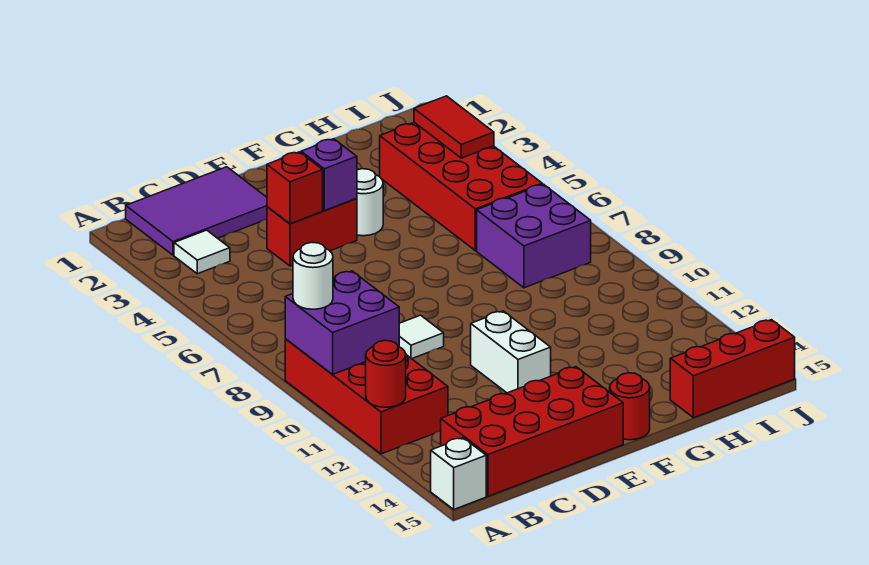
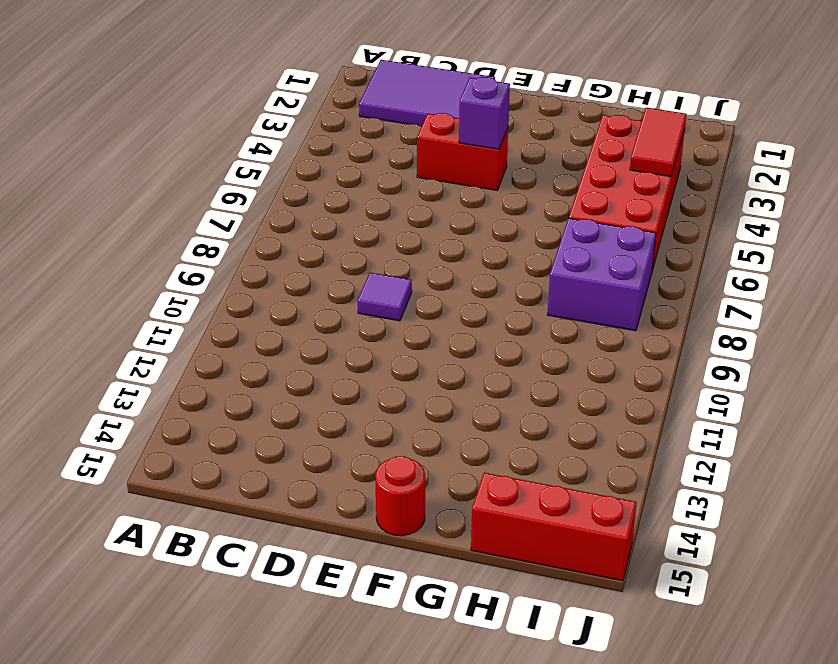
purple 1x1 tile [358,273,412,321] -> white 1x1 tile [399,315,444,359]
none -> red 2x4 brick [285,339,448,454]
none -> white 1x1 brick [431,438,486,509]
none -> white 1x1 tile [174,230,230,274]

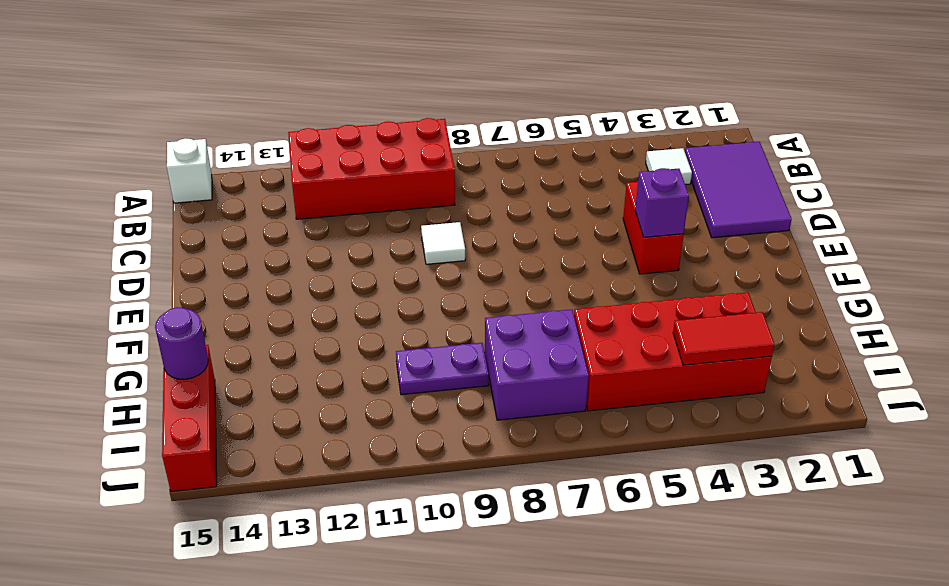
purple 1x2 plate [396,343,489,395] -> none
purple 1x1 round brick [155,307,208,379] -> none
none -> red 2x4 brick [441,367,623,496]
none -> white 1x2 brick [471,311,551,393]
none -> white 1x1 round brick [357,169,383,236]

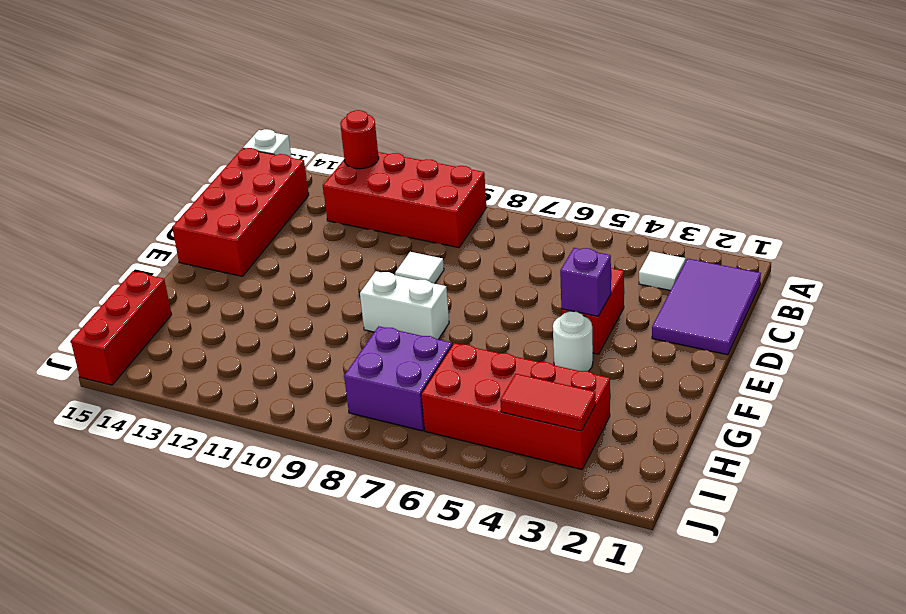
white 1x2 brick [360,271,449,339] -> white 1x2 brick moved to [471,311,551,393]
none -> red 1x1 round brick [610,373,650,440]
none -> purple 2x2 brick [285,271,399,374]
none -> red 1x1 brick [267,152,323,224]

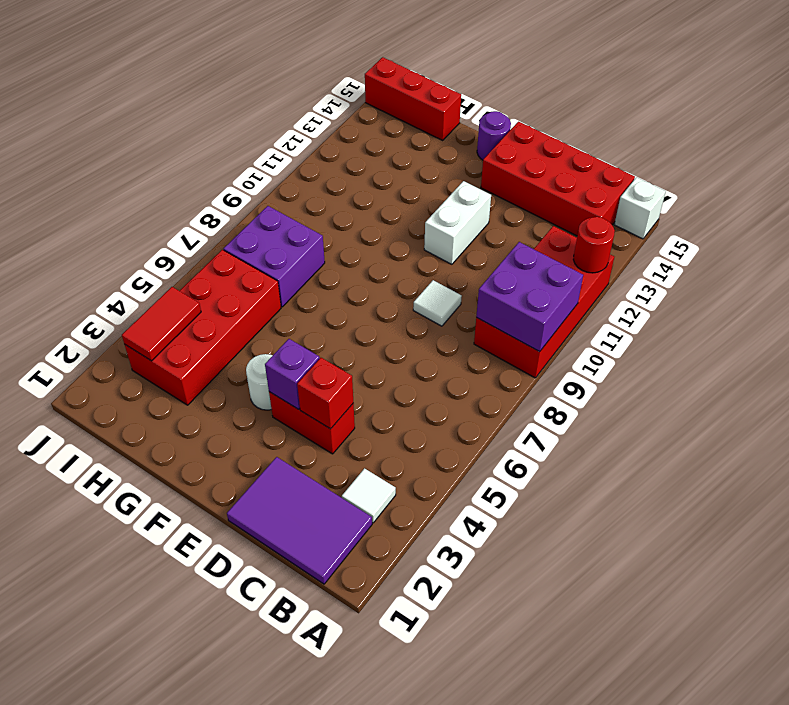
purple 1x1 round brick [477,111,511,160] -> red 1x1 round brick [610,373,650,440]
none -> white 1x1 round brick [293,243,333,309]

